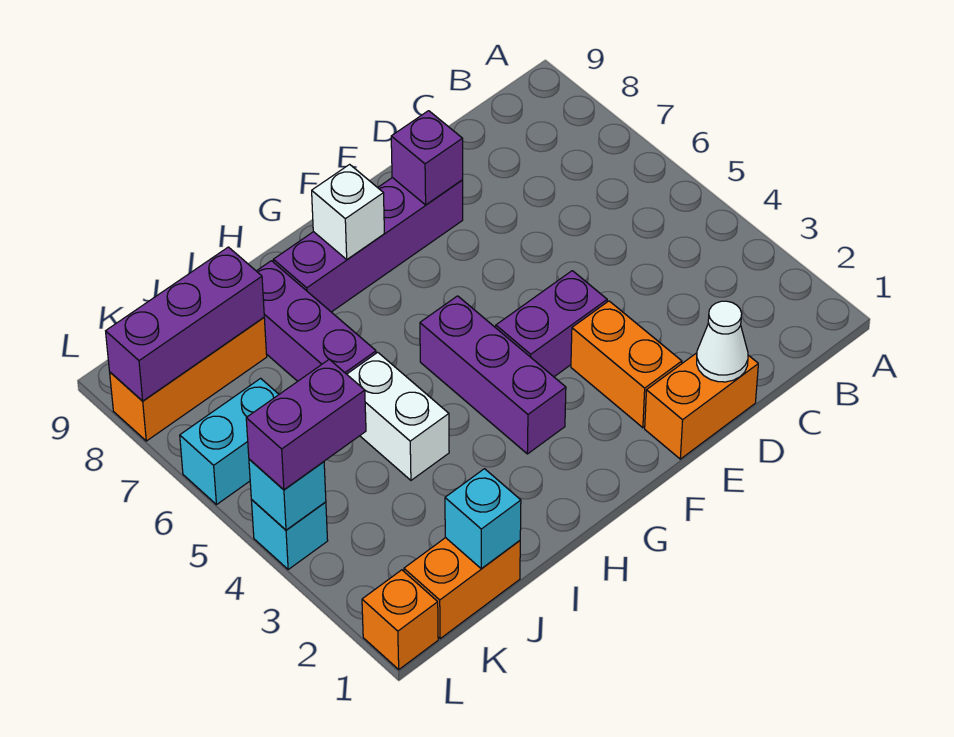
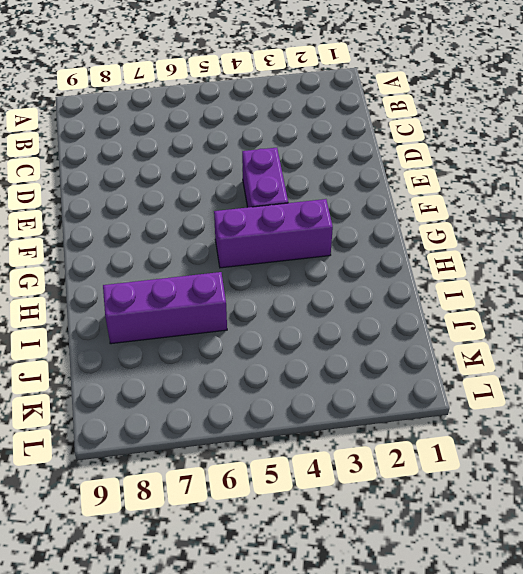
none -> orange 1x2 brick [645,353,758,459]
none -> orange 1x2 brick [571,301,682,428]
none -> purple 1x4 brick [273,178,463,312]

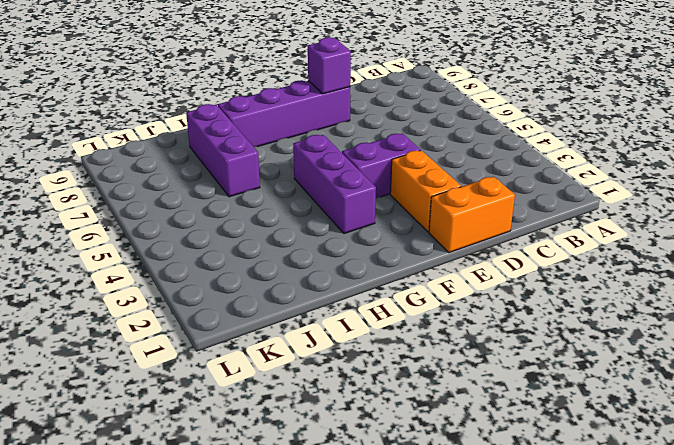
none -> white 1x2 brick [347,352,449,480]
none -> orange 1x2 brick [404,538,520,639]
none -> orange 1x3 brick [110,318,267,441]

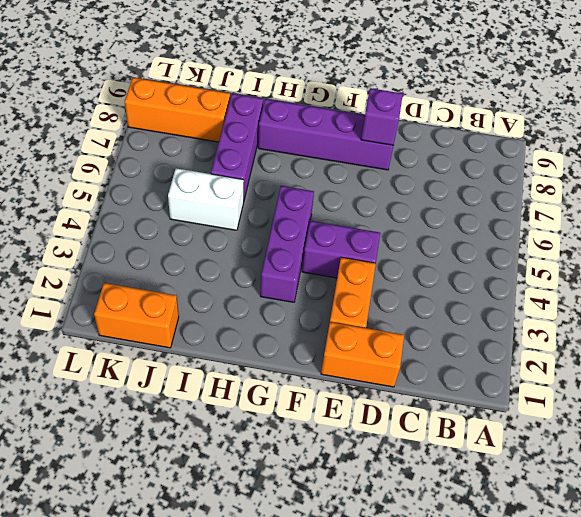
white 1x2 brick [168,168,244,230] -> white 1x2 brick turned to [347,352,449,480]
none -> cyan 1x2 brick [180,378,279,505]
none -> orange 1x1 brick [362,570,438,669]
none -> cyan 1x1 brick [251,500,328,569]

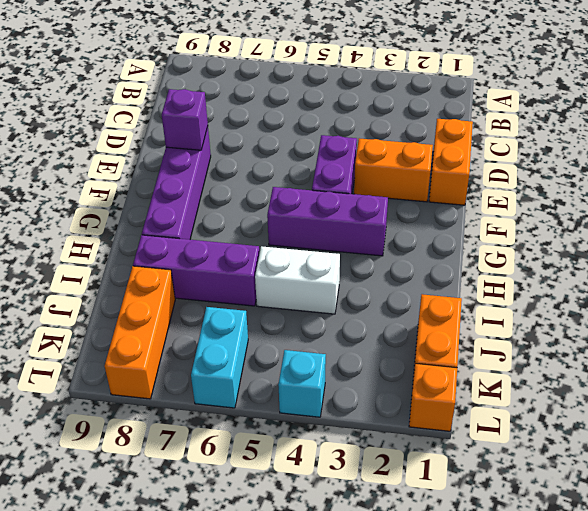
none -> white 1x1 cone [697,301,748,382]
none -> white 1x1 brick [312,164,384,259]
none -> cyan 1x1 brick [445,469,521,569]

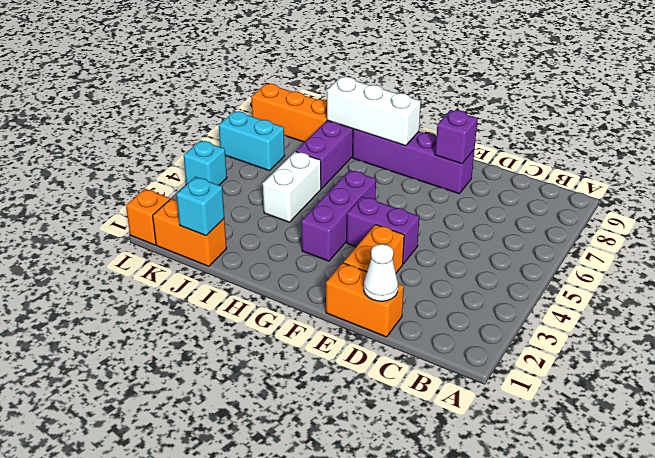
white 1x3 brick [327,77,421,146] -> white 1x1 brick [312,164,384,259]
none -> purple 1x3 brick [106,247,264,401]
none -> cyan 1x1 brick [249,459,326,530]
none -> purple 1x2 brick [246,359,366,490]

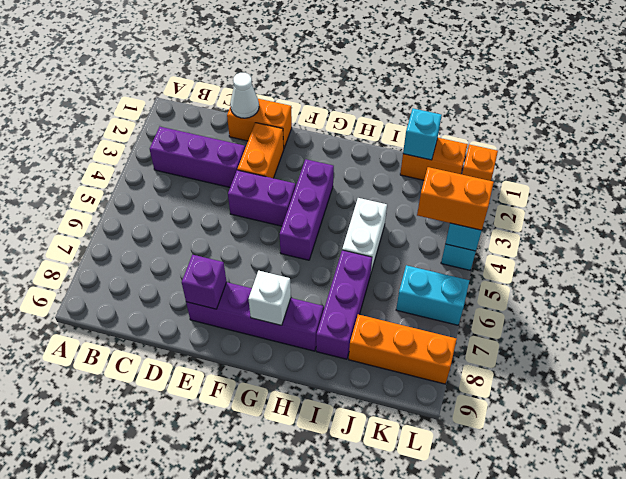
purple 1x3 brick [150,127,245,187] -> purple 1x3 brick moved to [106,247,264,401]
orange 1x2 brick [417,167,494,230] -> purple 1x2 brick [246,359,366,490]

